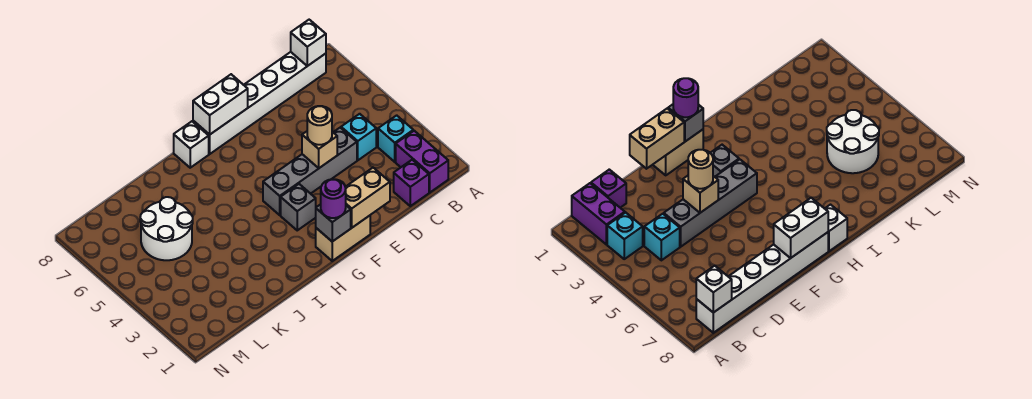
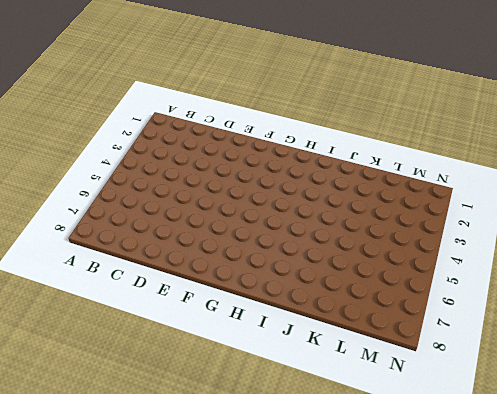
none -> purple 1x2 brick [396,131,448,192]
none -> cyan 1x1 brick [378,115,413,162]
none -> white 1x6 brick [193,52,326,154]

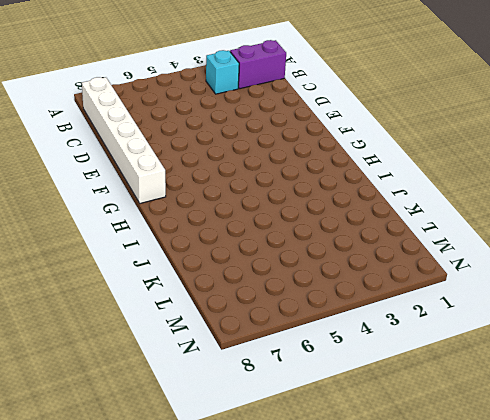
none -> purple 1x1 brick [394,160,429,206]
none -> cyan 1x1 brick [341,114,376,160]
none -> grey 1x4 brick [263,128,357,215]

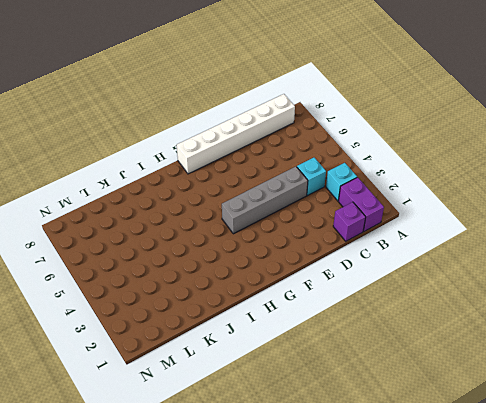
none -> tan 1x2 brick [316,216,370,261]
none -> grey 1x1 brick [281,184,316,230]
none -> white 1x1 brick [174,121,209,168]

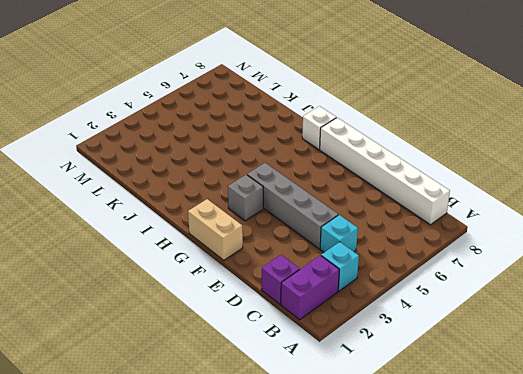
none -> white 2x2 round brick [140,197,193,260]
none -> white 1x1 brick [291,20,326,66]
none -> tan 1x2 brick [345,168,390,228]

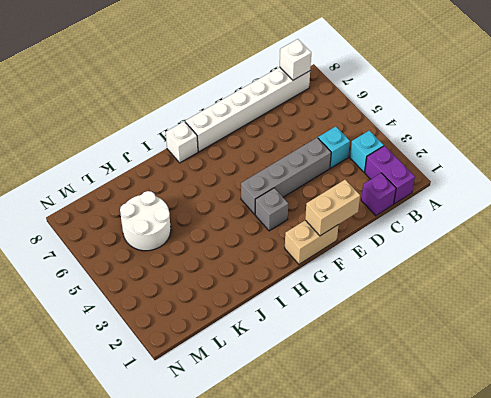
none -> tan 1x1 brick [302,131,337,168]
none -> white 1x2 brick [193,74,248,135]
none -> grey 1x1 brick [316,204,351,242]

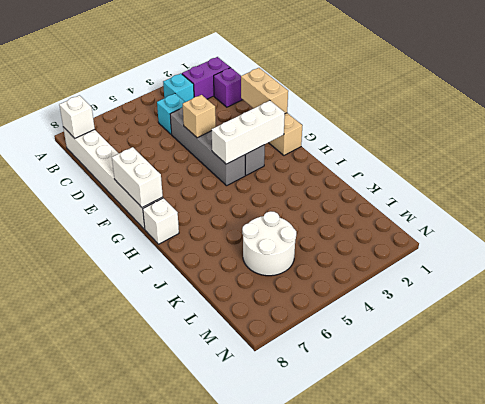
white 1x3 brick [212,101,285,164] -> none
none -> grey 1x1 brick [316,204,351,242]
none -> tan 1x1 round brick [307,106,332,145]
none -> purple 1x1 round brick [321,179,346,218]

